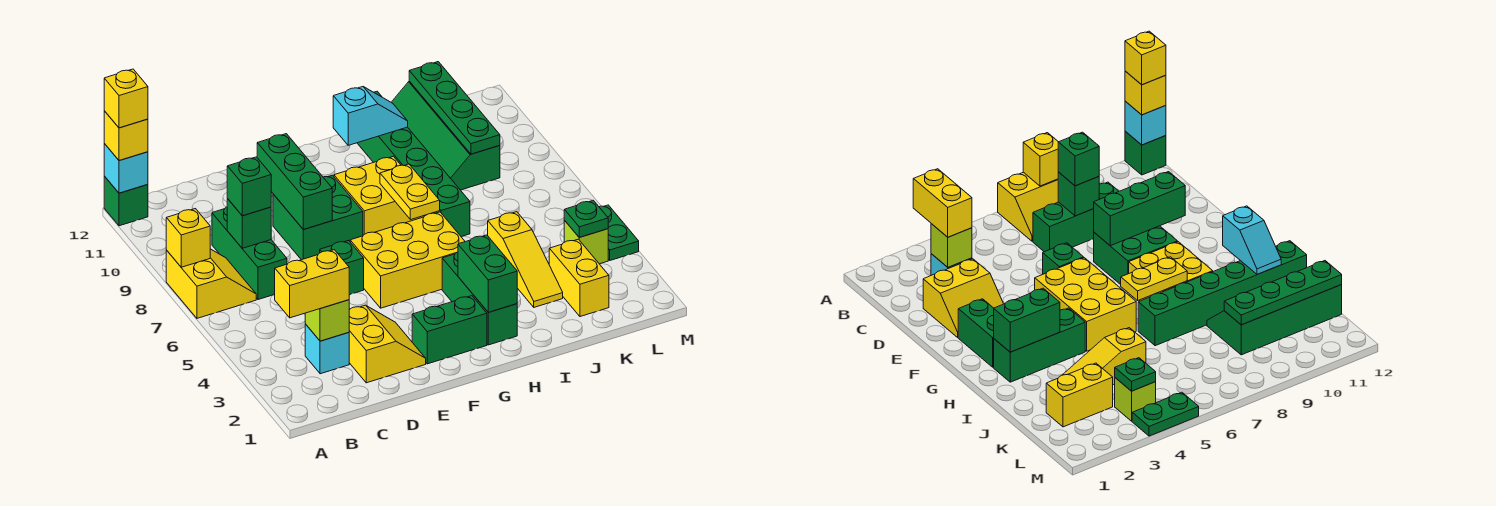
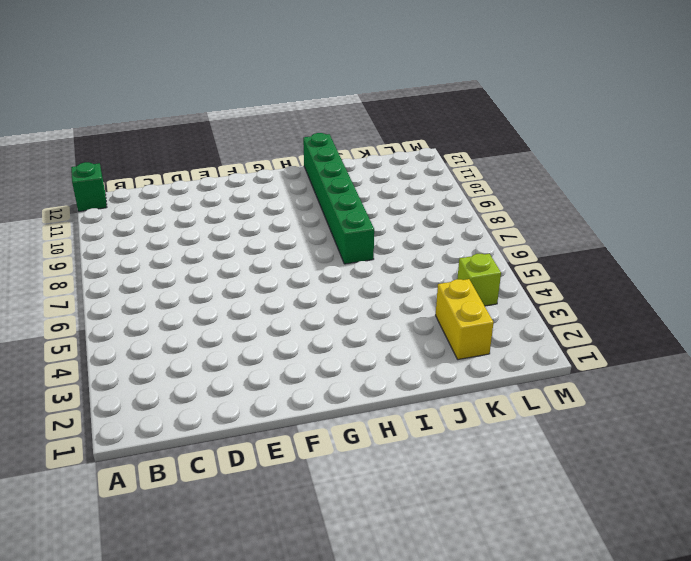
none -> yellow 2x2 slope [166,249,256,318]
none -> cyan 1x1 brick [305,324,349,374]
none -> green 1x3 brick [212,207,287,300]
none -> yellow 2x2 slope [349,305,426,383]

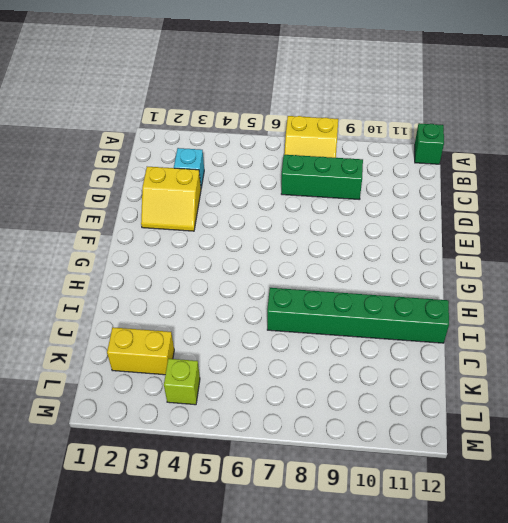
none -> green 1x1 brick [320,240,364,295]
none -> green 2x2 brick [273,175,363,260]
none -> green 1x2 brick [412,296,487,364]
none -> yellow 2x3 brick [350,212,465,308]

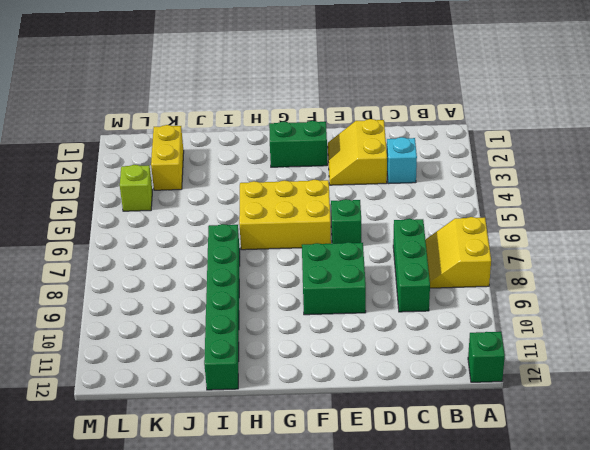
none -> yellow 2x2 brick [334,156,424,235]
none -> green 1x3 brick [442,252,517,345]
none -> yellow 1x3 slope [488,212,563,307]
none -> green 2x4 slope [391,81,500,190]

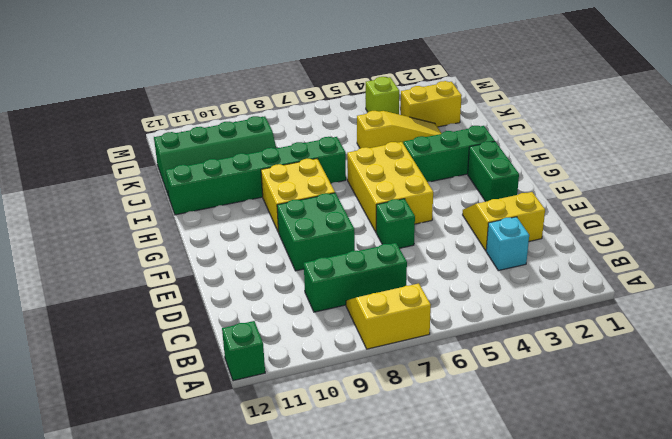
none -> green 1x2 plate [599,205,639,260]
none -> yellow 1x1 brick [166,209,210,267]
none -> cyan 1x1 brick [104,144,148,193]
none -> lime 1x1 brick [305,300,349,341]

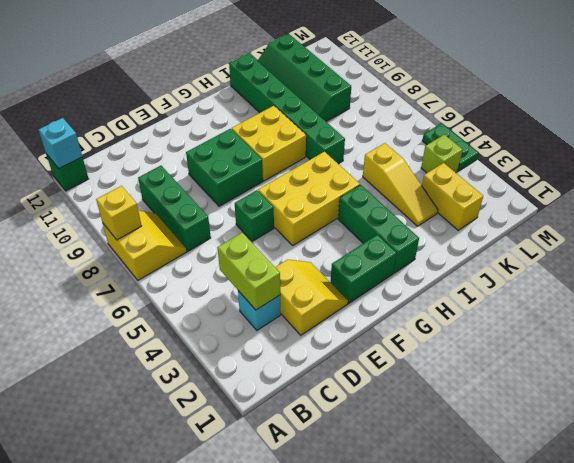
lime 1x2 brick [217,233,280,310] -> lime 1x1 brick [305,300,349,341]
none -> green 1x1 brick [227,199,271,248]
none -> green 1x3 brick [257,134,332,230]
none -> green 1x2 brick [458,235,517,312]
none -> yellow 1x2 plate [380,164,440,220]

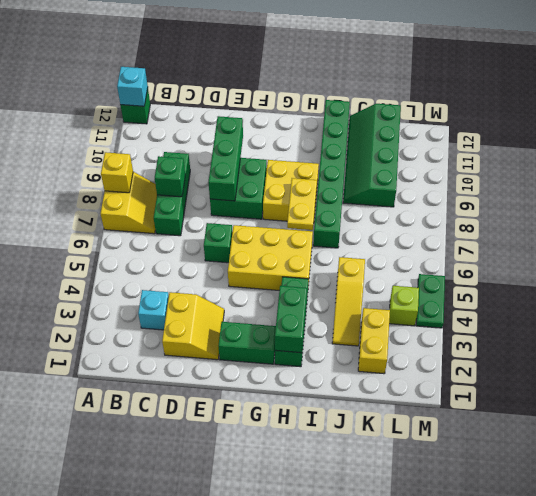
none -> lime 1x1 brick [305,300,349,341]
none -> cyan 1x2 slope [333,87,408,145]
none -> green 1x4 plate [409,62,500,154]
none -> green 1x1 plate [564,200,608,237]

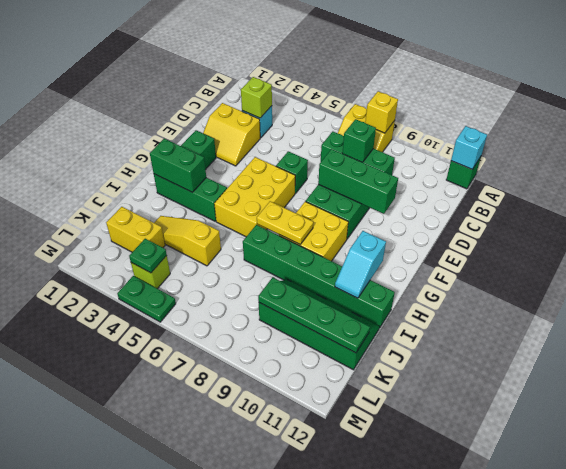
none -> yellow 1x1 brick [104,111,148,161]
none -> yellow 1x2 brick [275,250,349,318]
none -> green 1x1 brick [227,157,271,216]
none -> yellow 1x1 brick [104,69,148,128]

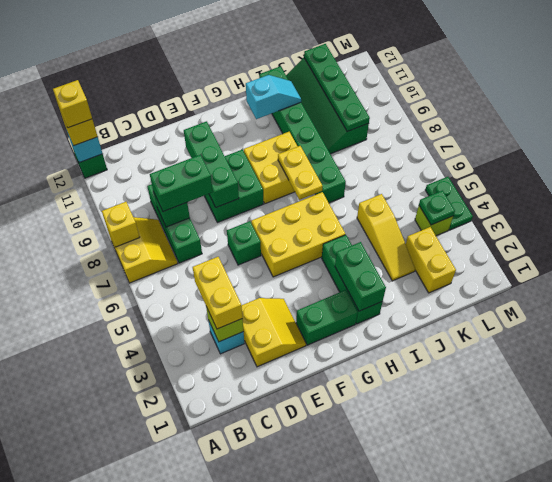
yellow 1x2 brick [193,257,242,329] -> yellow 1x2 brick turned to [275,250,349,318]
green 1x2 brick [150,155,213,211] -> green 1x1 brick [227,157,271,216]

